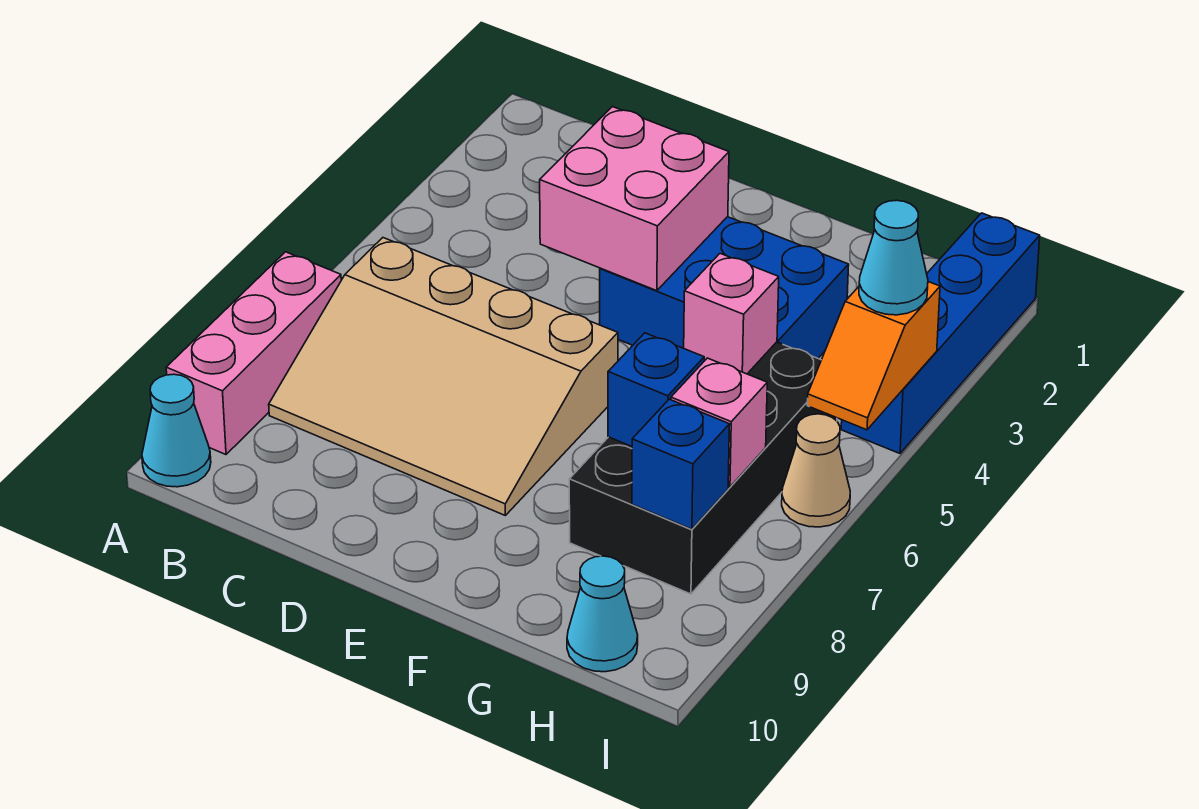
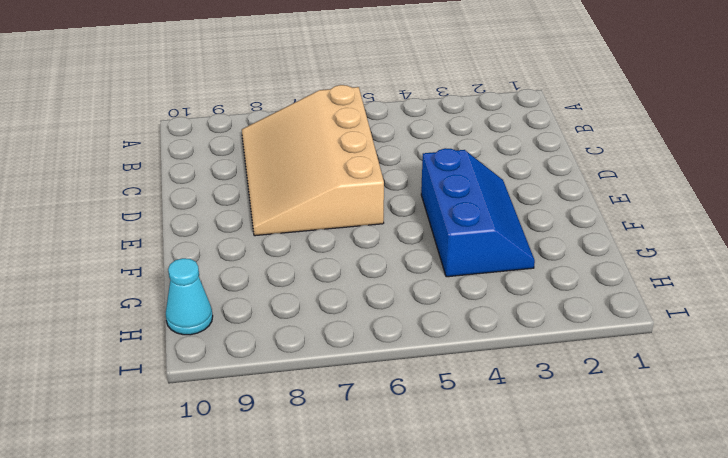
blue 2x3 slope [421,148,535,277] -> blue 2x3 brick [600,217,849,358]
none -> pink 1x3 brick [166,252,341,455]
none -> cyan 1x1 cone [142,374,211,487]
none -> black 2x4 brick [569,342,837,594]

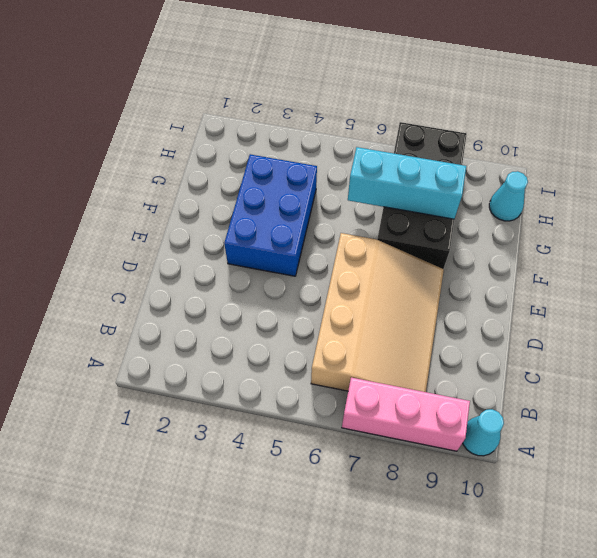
black 2x4 brick [377,122,467,269] -> black 2x4 brick turned to [569,342,837,594]
cyan 1x3 brick [348,147,466,219] -> blue 1x1 brick [608,333,704,446]
none -> blue 1x4 brick [841,213,1040,453]
none -> tan 1x1 cone [782,414,850,527]
none -> pink 2x2 brick [540,107,729,291]

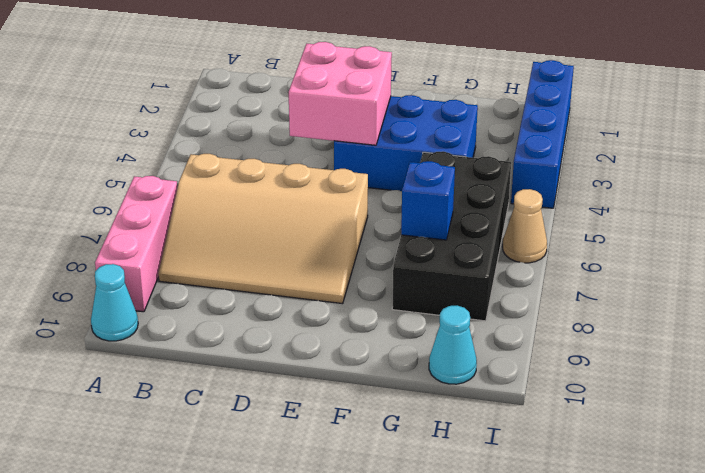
none -> pink 1x1 brick [684,254,779,374]
none -> pink 1x1 brick [671,358,767,487]
none -> blue 1x1 brick [632,399,730,529]

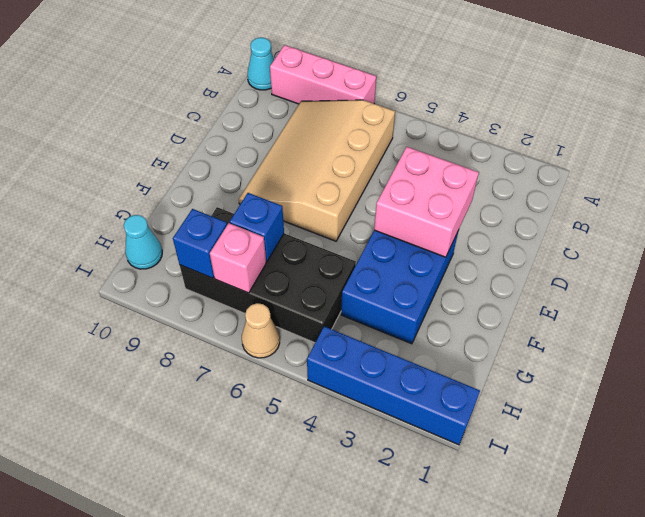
none -> pink 1x1 brick [684,254,779,374]
none -> orange 1x2 slope [807,282,940,430]
none -> cyan 1x1 cone [859,200,928,315]

